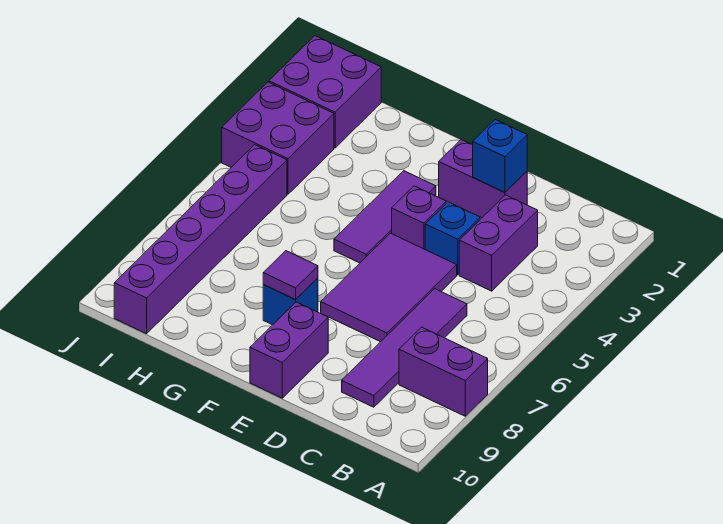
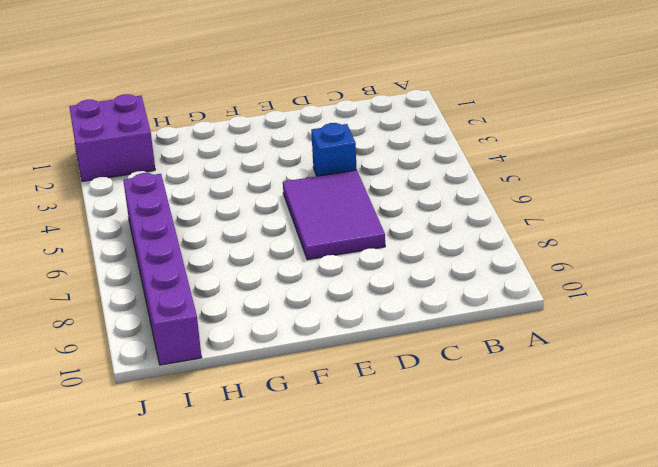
none -> purple 1x2 brick [399,327,488,416]
none -> purple 1x2 brick [459,195,538,291]
none -> purple 1x4 tile [342,289,467,407]

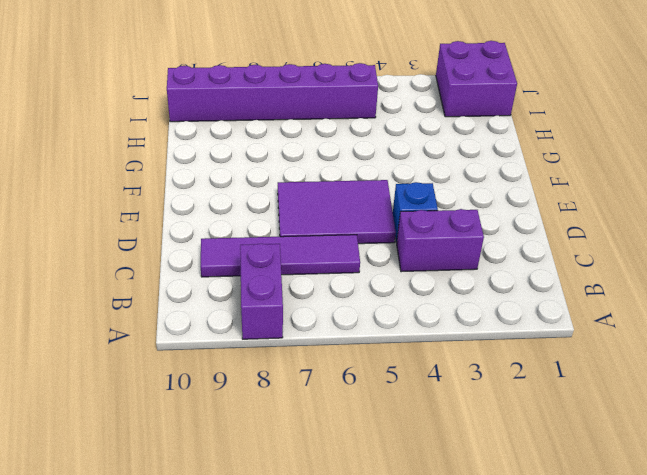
none -> purple 1x2 brick [439,140,527,218]
none -> purple 1x1 brick [392,186,446,249]
none -> purple 1x2 brick [250,302,328,398]

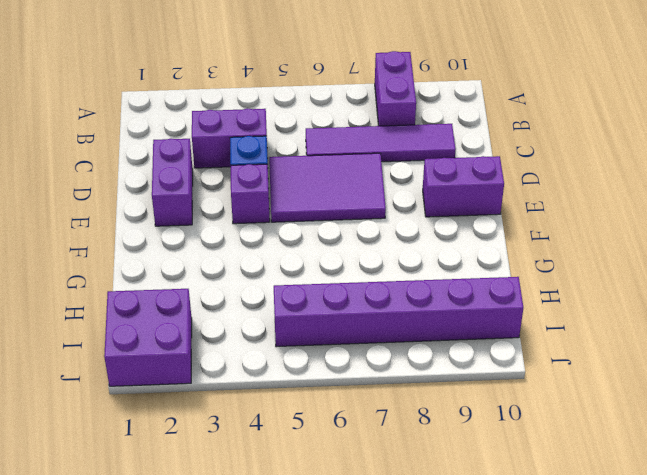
none -> purple 1x3 tile [334,171,436,263]
none -> blue 1x1 brick [263,278,318,325]
none -> purple 2x2 brick [222,82,334,194]

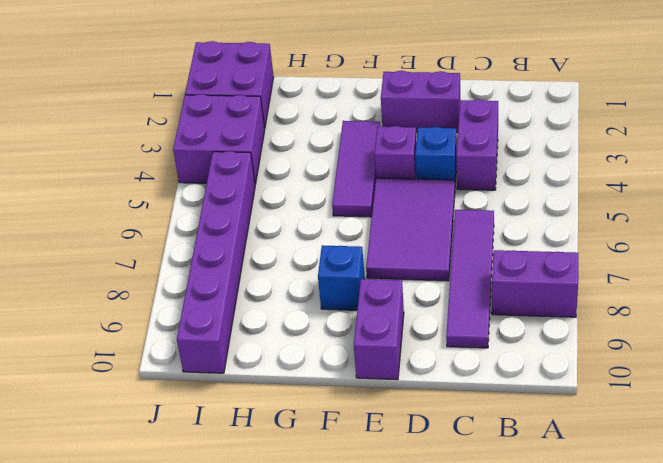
none -> blue 1x1 brick [473,120,527,193]
none -> purple 1x1 tile [263,251,318,300]

